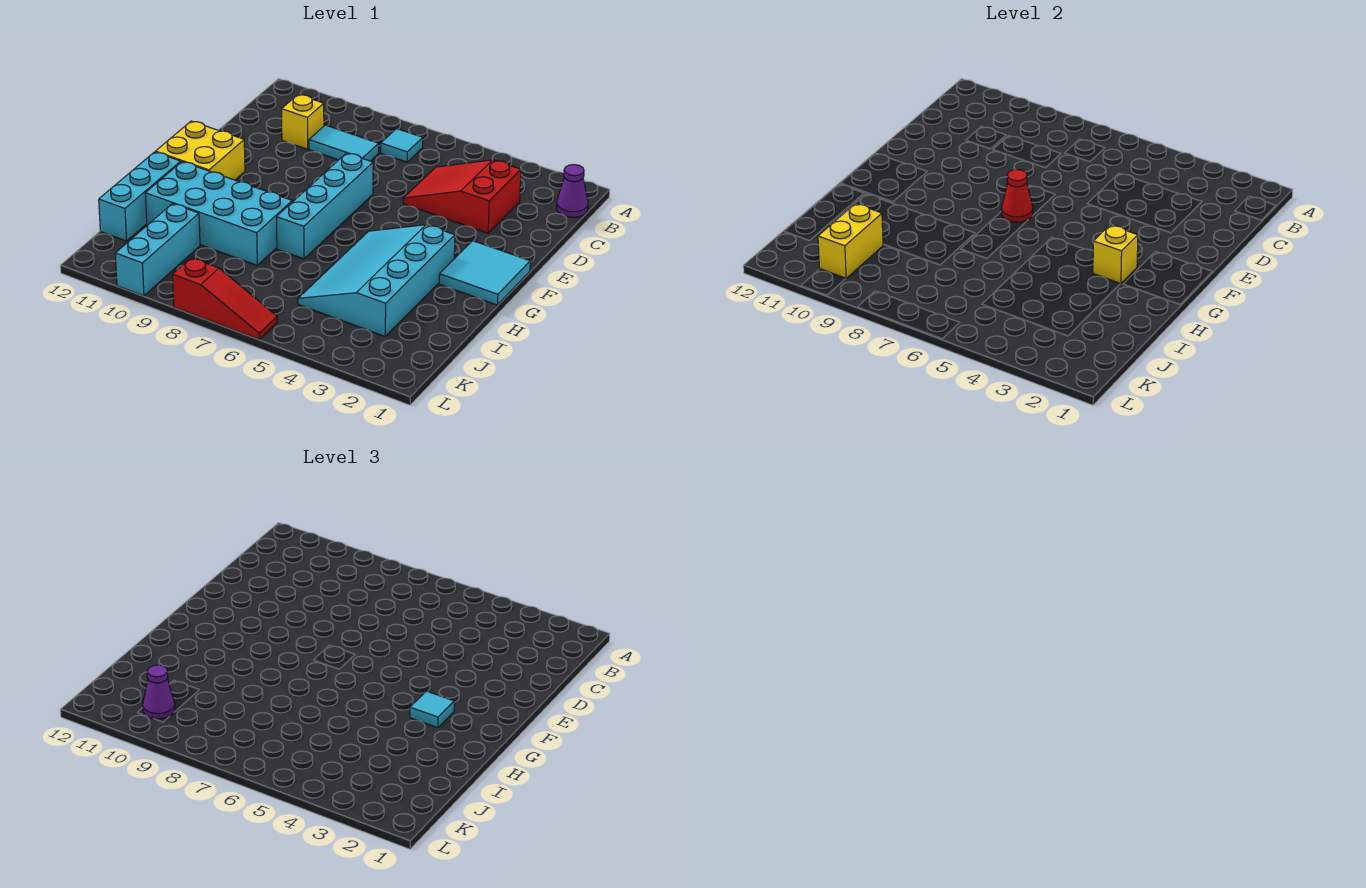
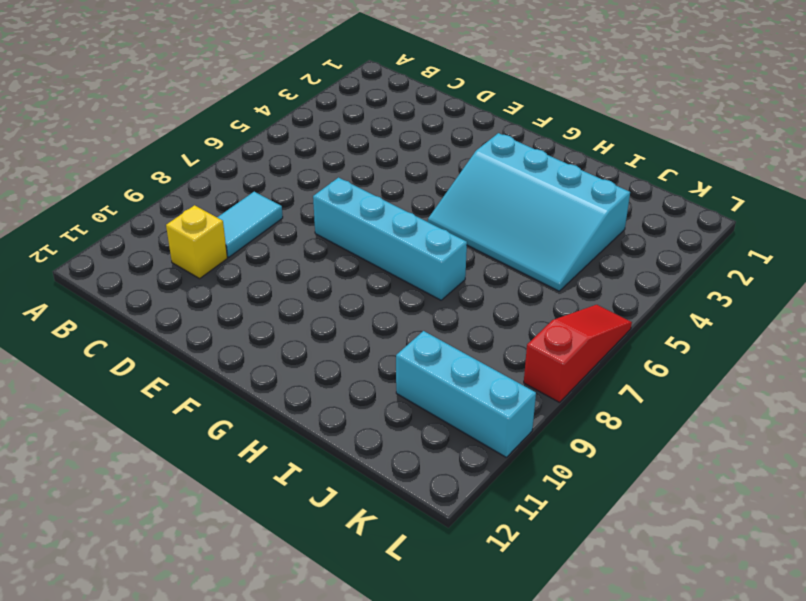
none -> purple 1x1 cone [557,165,588,217]
none -> cyan 1x1 tile [381,129,423,162]
none -> red 2x3 slope [403,160,521,233]

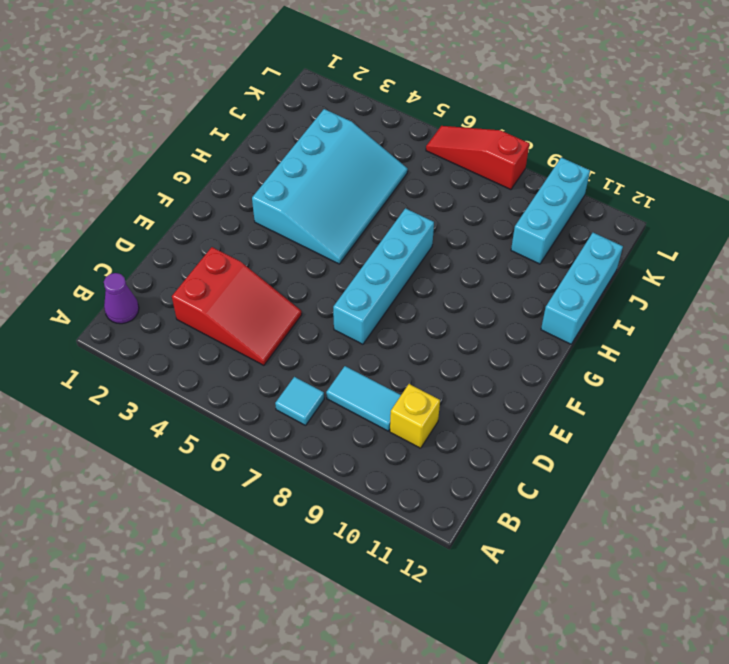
none -> cyan 2x2 tile [439,241,530,305]
none -> yellow 2x2 brick [156,121,245,180]
none -> cyan 2x4 brick [145,162,292,265]

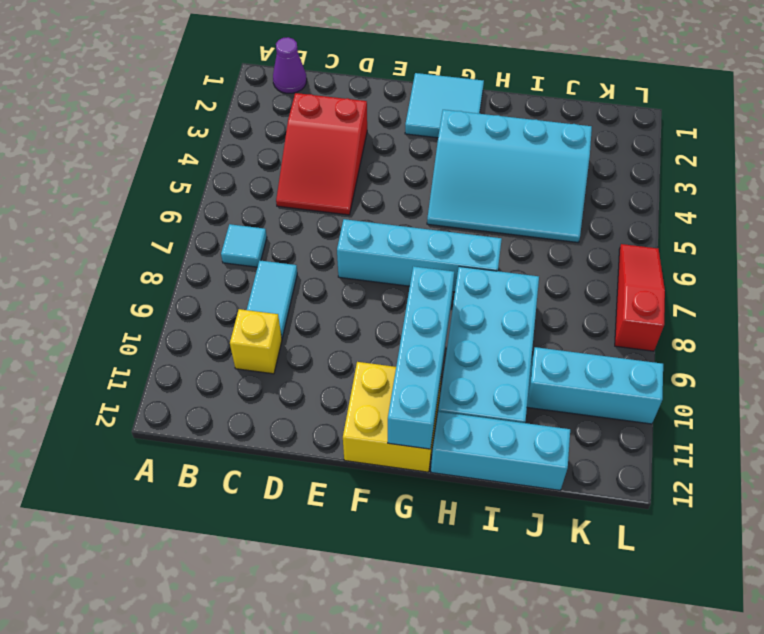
cyan 1x4 brick [388,266,454,449] -> none
none -> red 1x1 cone [1002,170,1033,222]
none -> yellow 1x1 brick [1093,225,1138,284]
none -> yellow 1x2 brick [818,204,883,278]

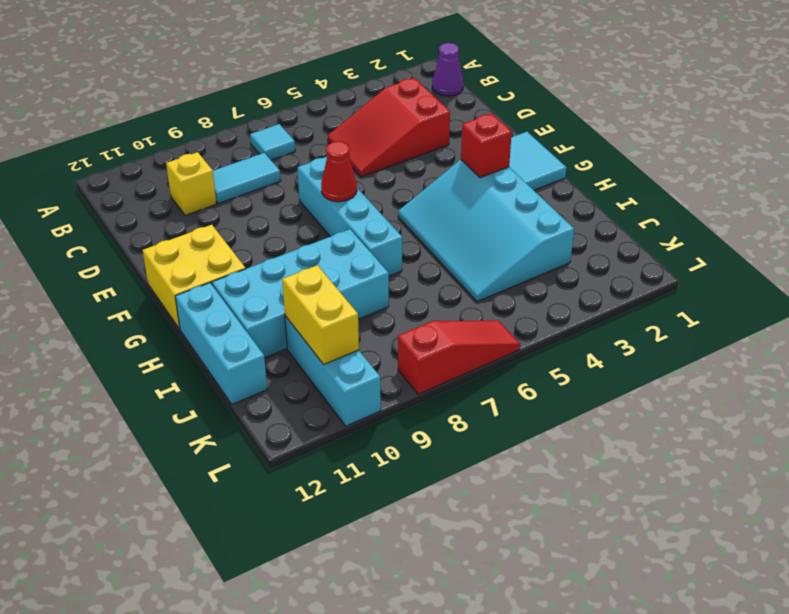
red 1x1 brick [461,113,512,178] -> yellow 1x1 brick [1093,225,1138,284]
none -> cyan 1x1 tile [410,691,454,728]
none -> purple 1x1 cone [143,665,175,719]

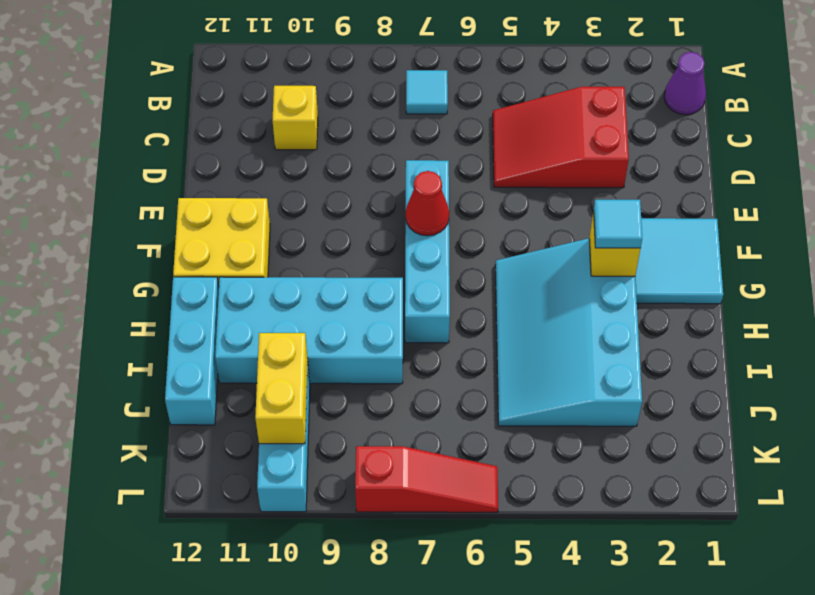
none -> cyan 1x2 tile [309,125,379,161]
none -> purple 1x1 cone [143,665,175,719]

